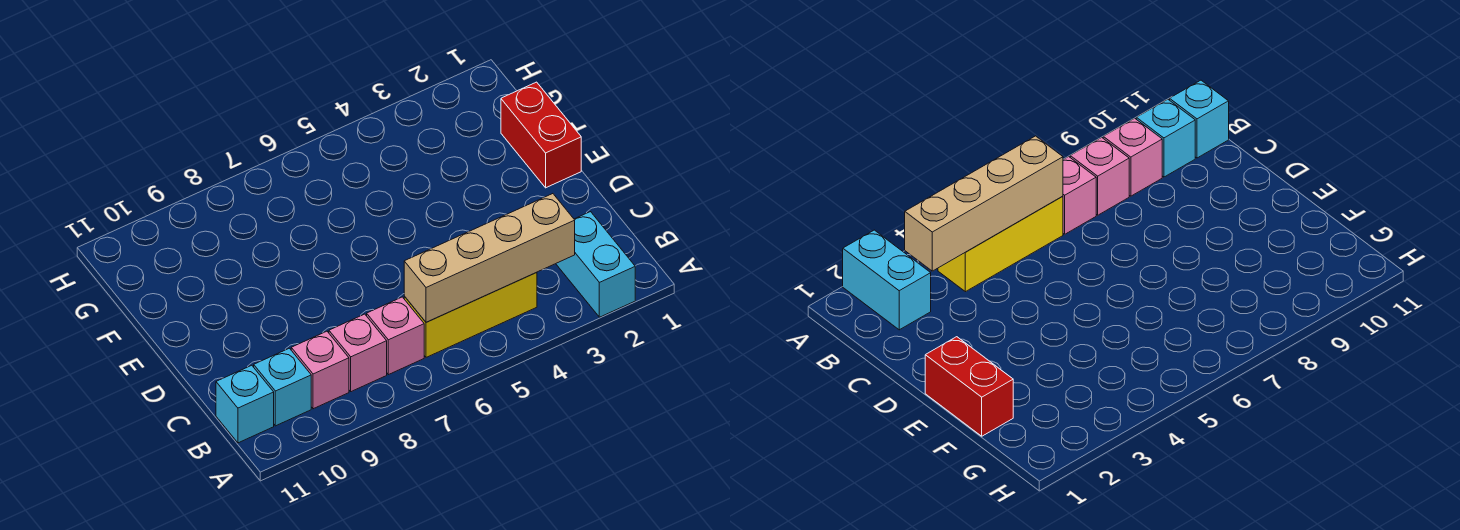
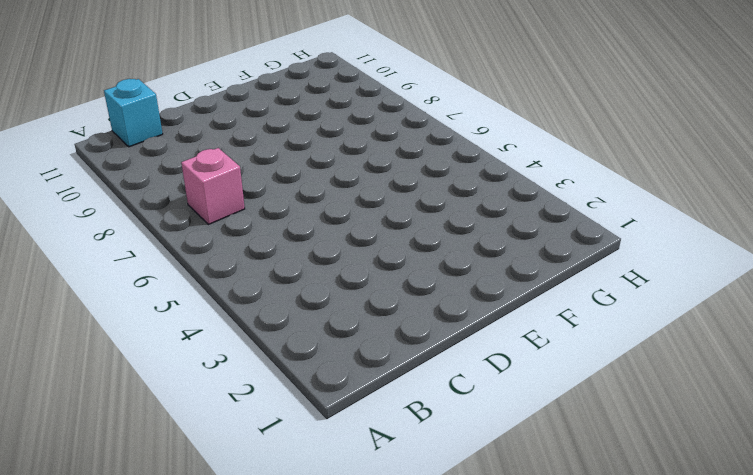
none -> cyan 1x2 brick [556,212,635,317]
none -> yellow 1x3 brick [404,272,537,357]

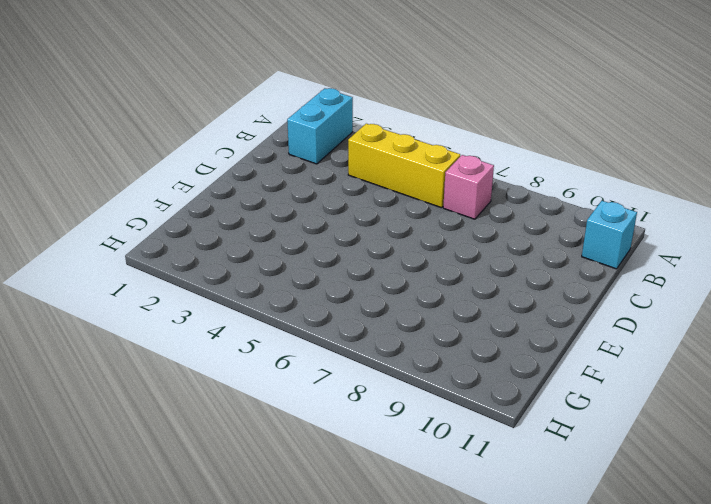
none -> pink 1x1 brick [329,314,387,392]
none -> pink 1x1 brick [291,331,349,409]

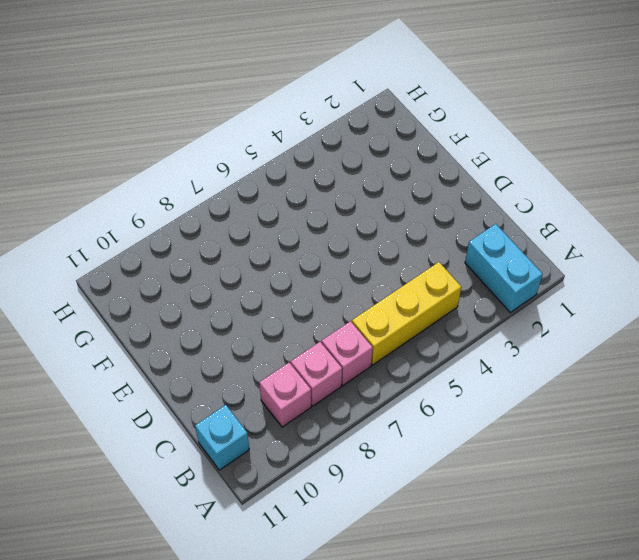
none -> cyan 1x1 brick [254,348,311,426]
none -> red 1x2 brick [501,82,581,188]

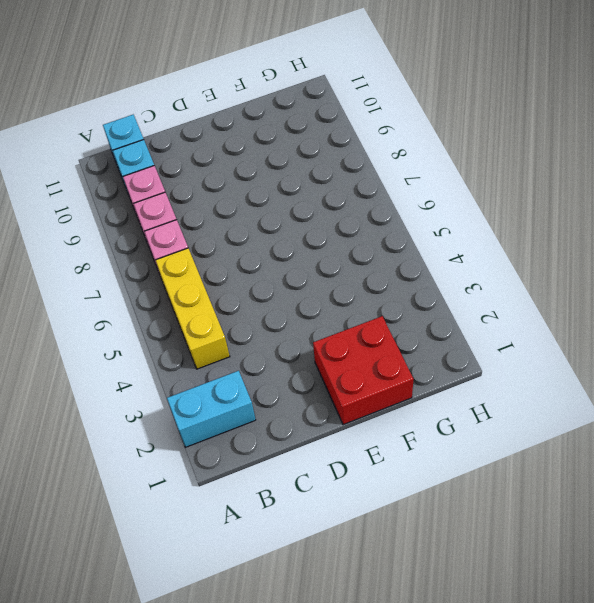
red 2x2 brick [313,316,414,425] -> red 1x2 brick [501,82,581,188]
none -> tan 1x4 brick [404,194,575,322]

